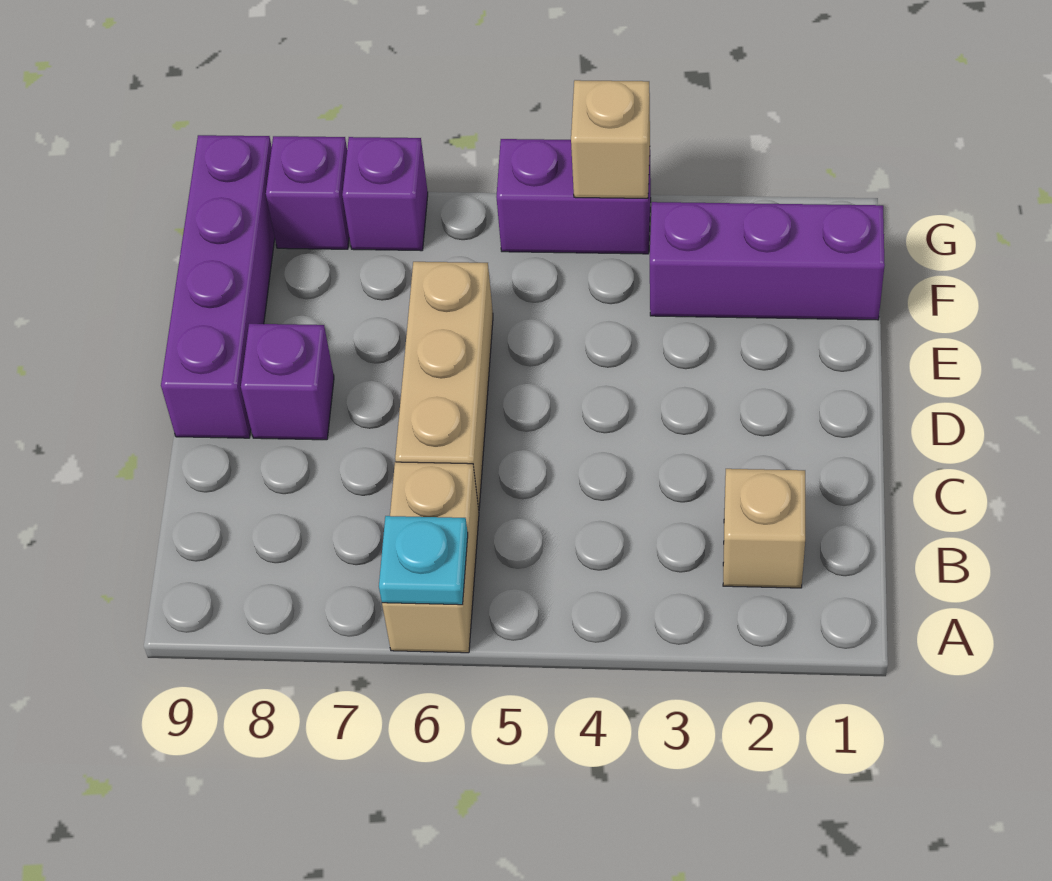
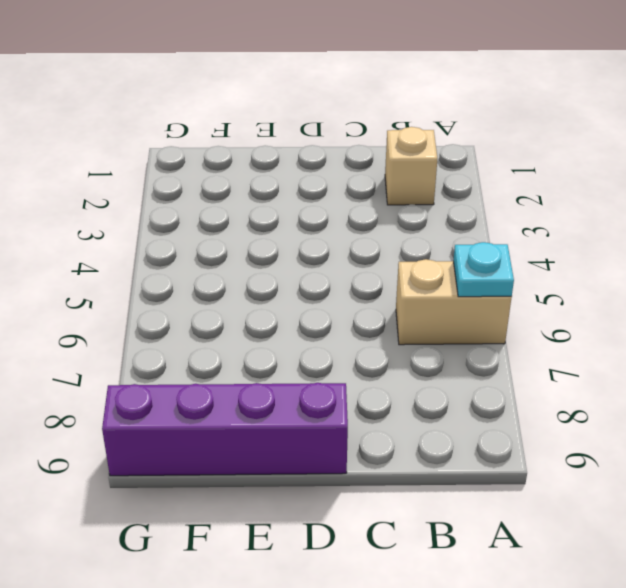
none -> tan 1x3 brick [395,262,493,509]
none -> purple 1x1 brick [241,324,334,440]

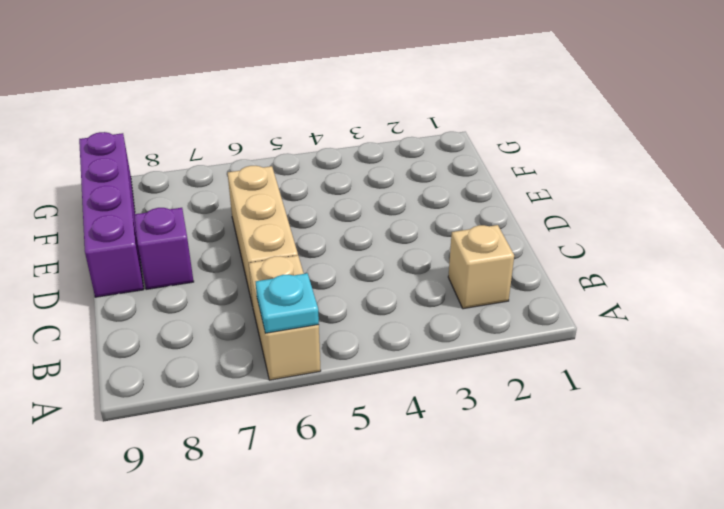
none -> purple 1x3 brick [650,202,885,320]
none -> purple 1x2 brick [496,139,651,254]

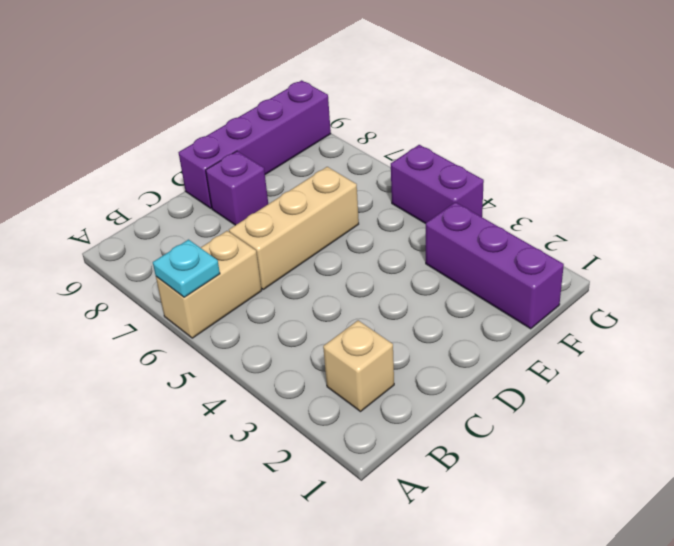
none -> purple 1x1 brick [342,137,428,251]
none -> purple 1x1 brick [266,136,349,249]

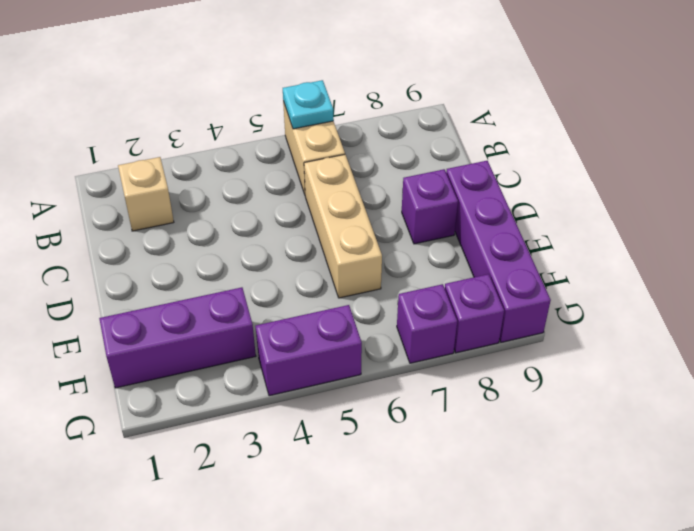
none -> tan 1x1 brick [571,80,650,198]

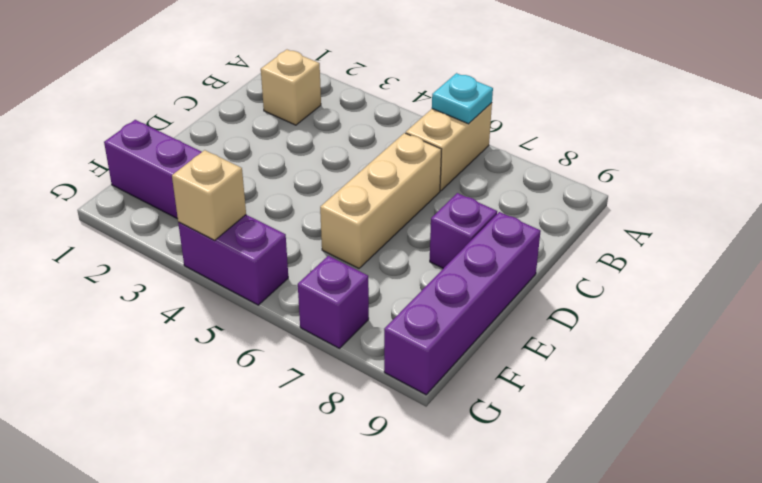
none -> purple 1x1 brick [266,136,349,249]

